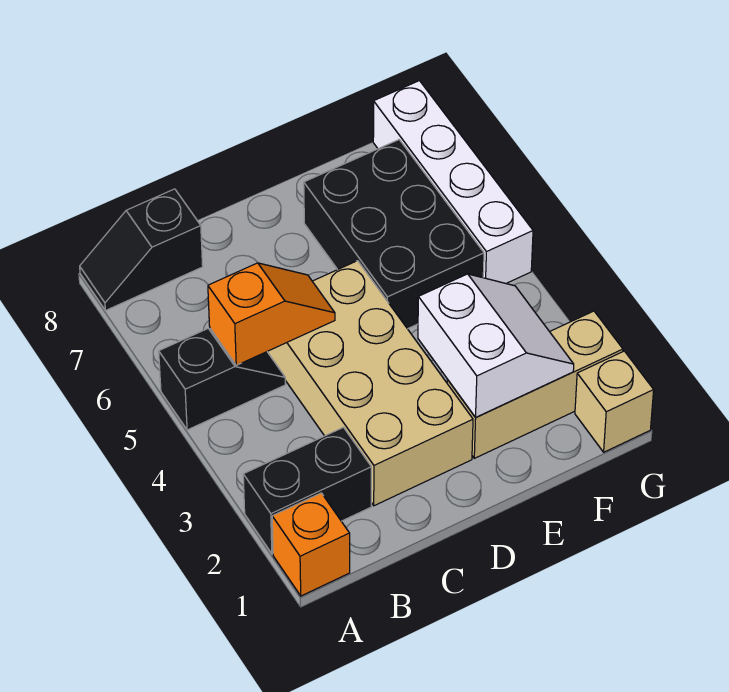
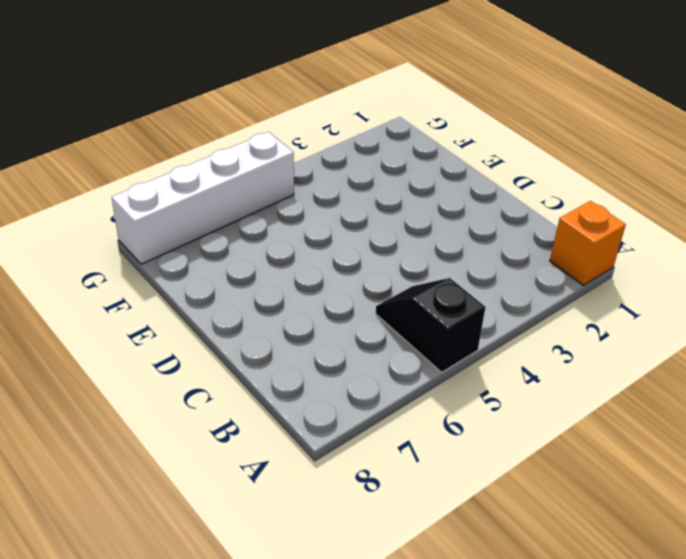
none -> black 1x2 brick [243,427,371,554]
none -> black 1x2 slope [80,189,203,310]

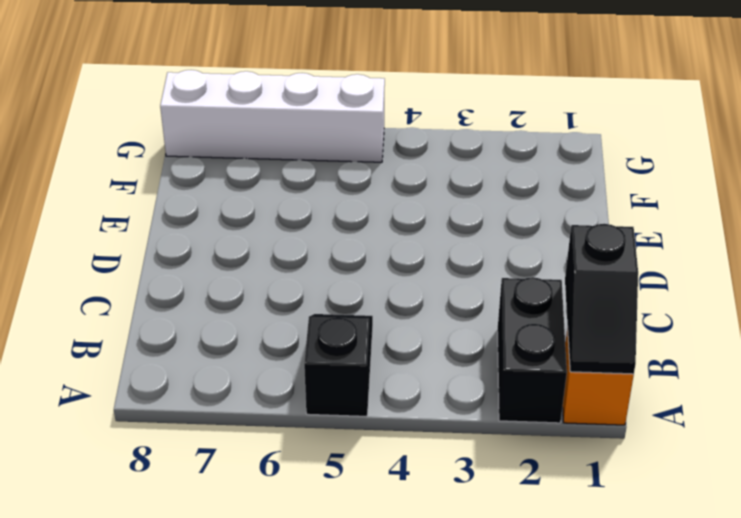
black 1x2 slope [565,224,638,374] -> black 1x2 slope moved to [80,189,203,310]
none -> tan 2x4 brick [267,261,473,506]
none -> tan 1x3 brick [447,311,623,458]

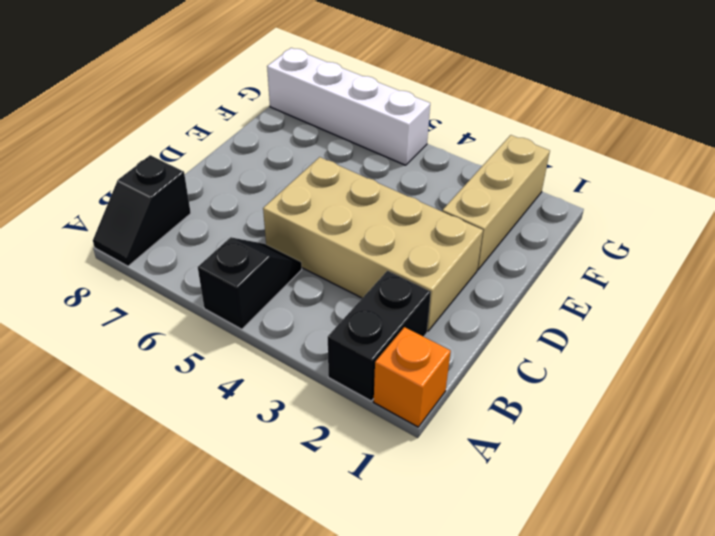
none -> black 2x3 brick [304,140,484,329]
none -> tan 1x1 brick [575,351,654,452]

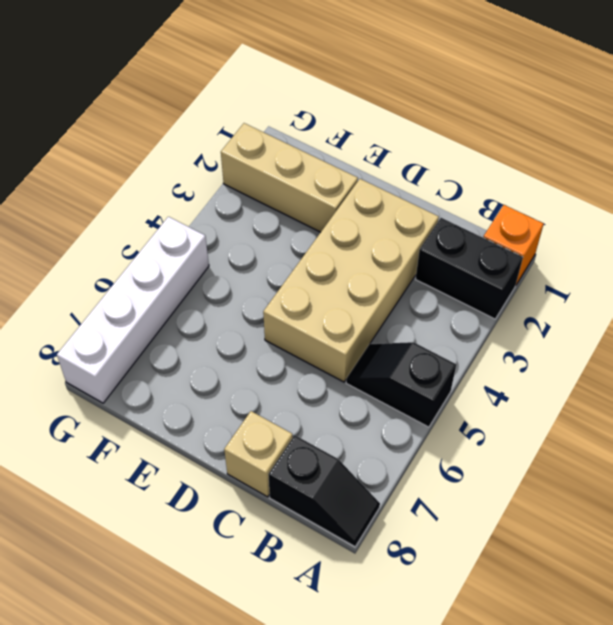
tan 1x1 brick [224,411,293,497] -> tan 1x1 brick moved to [575,351,654,452]
none -> black 2x3 brick [304,140,484,329]
none -> orange 1x2 slope [208,263,335,365]

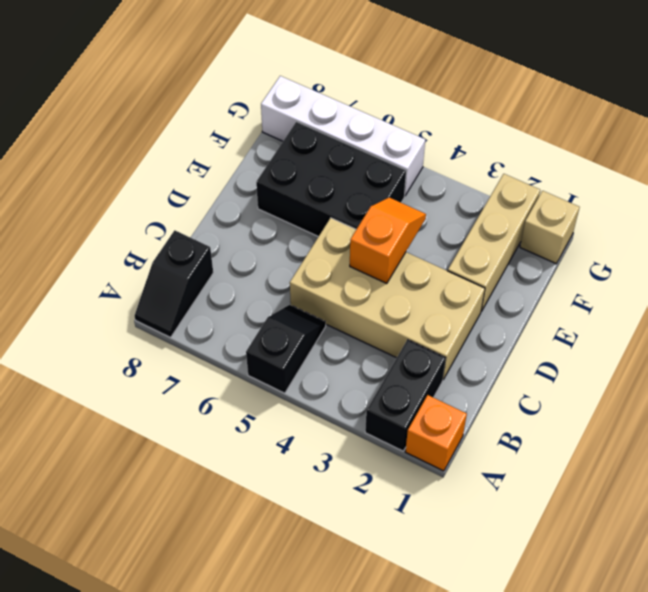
orange 1x2 slope [350,198,426,284] -> orange 1x2 slope moved to [208,263,335,365]
none -> white 2x2 slope [418,274,574,417]

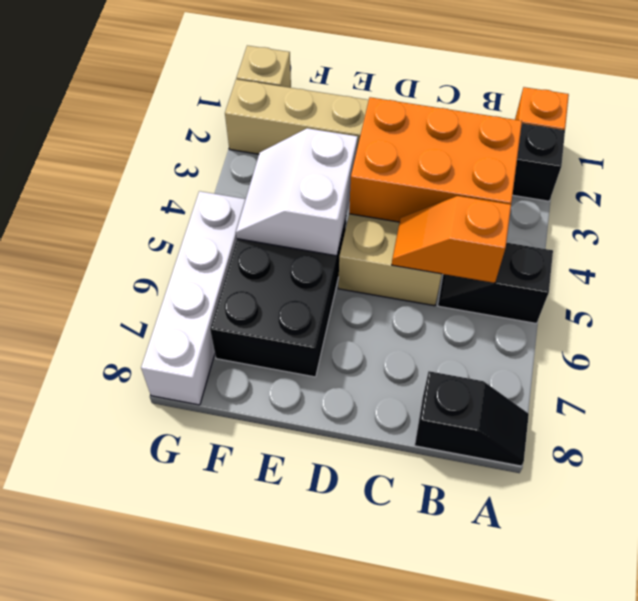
orange 2x3 brick [349,97,522,222] -> none
white 2x2 slope [236,128,358,256] -> white 2x2 slope moved to [418,274,574,417]

